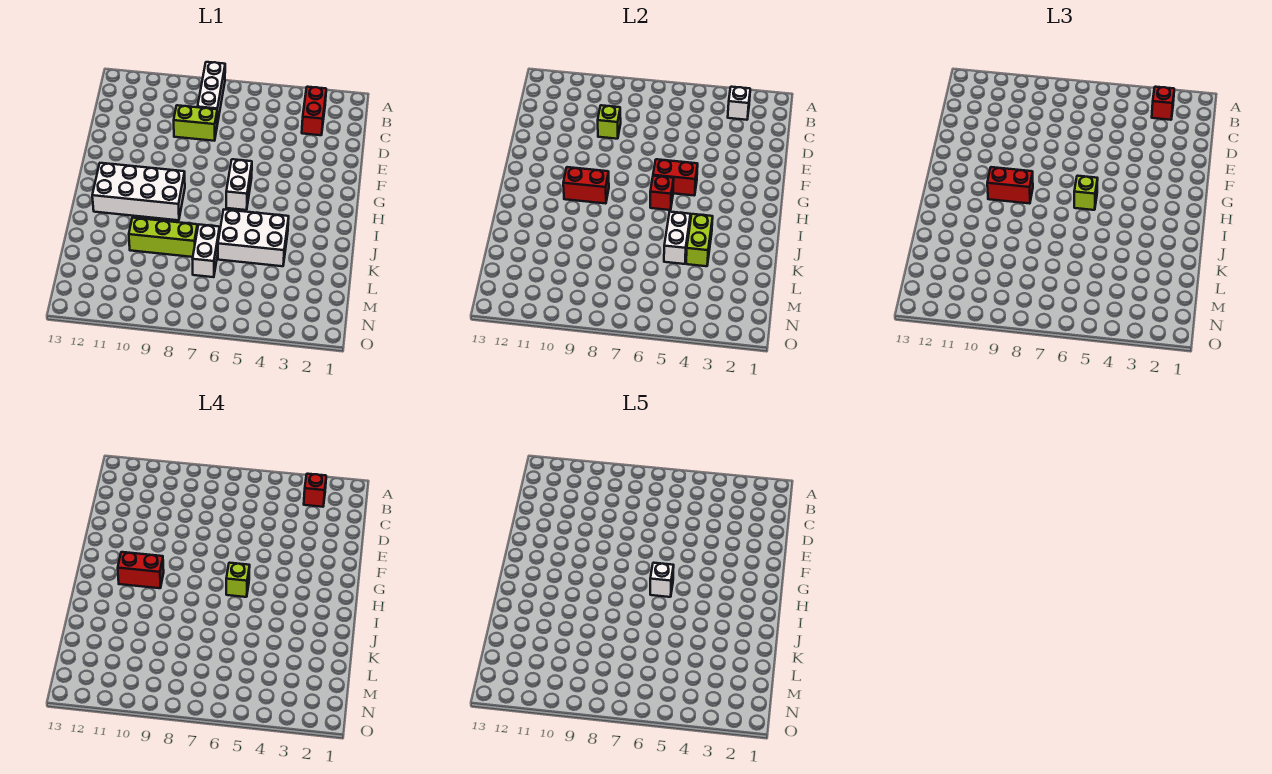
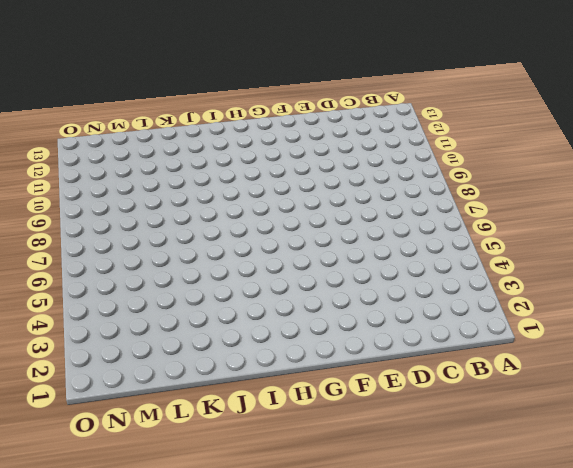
none -> white 1x3 brick [198,62,225,124]
none -> red 1x2 brick [302,87,326,135]
none -> lime 1x2 brick [174,105,217,141]

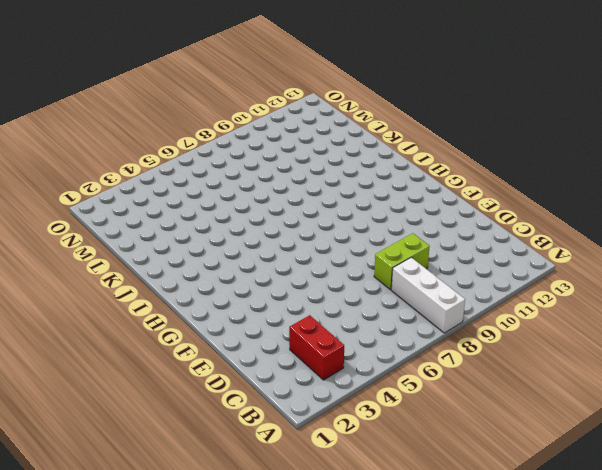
none -> white 1x2 brick [226,159,252,210]
none -> white 2x4 brick [92,163,185,220]
none -> white 2x3 brick [218,210,289,266]

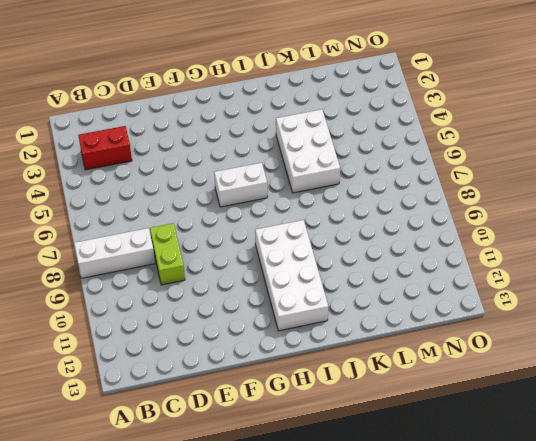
none -> white 1x2 brick [193,225,220,277]
none -> lime 1x3 brick [129,218,197,257]
none -> white 1x1 brick [728,87,750,120]

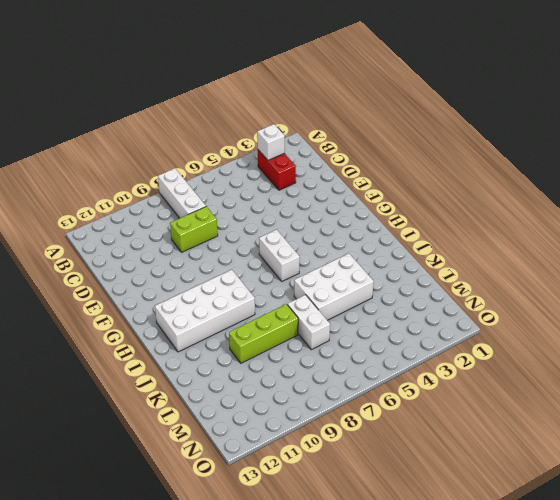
none -> lime 1x1 brick [598,105,621,139]
none -> red 1x2 brick [653,159,698,195]
none -> red 1x1 brick [650,176,674,210]

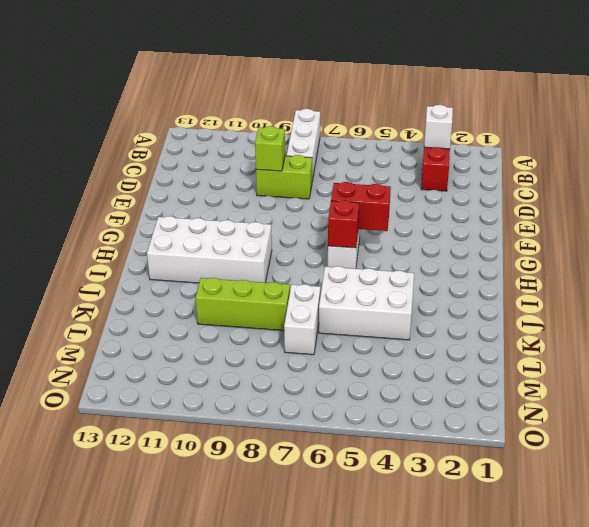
none -> red 1x2 brick [563,167,609,204]
none -> lime 1x2 brick [686,214,713,266]
none -> white 1x2 brick [664,212,691,264]

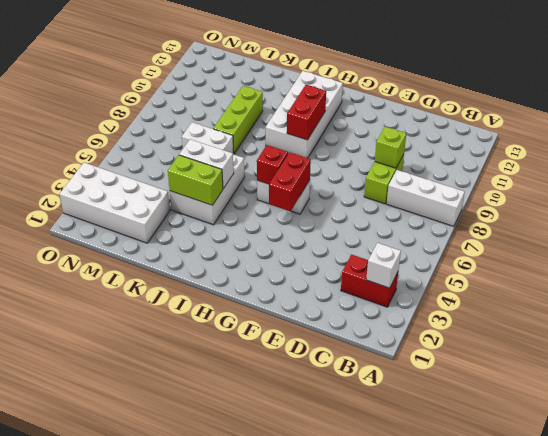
white 2x4 brick [60,162,170,243] -> none
none -> red 1x1 brick [1152,87,1174,120]
none -> lime 1x1 brick [1074,176,1098,210]
none -> red 1x2 brick [987,167,1033,204]

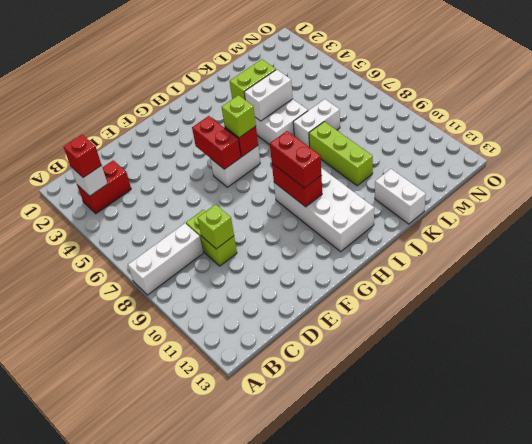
white 1x2 brick [375,169,426,224] -> none
none -> red 1x1 brick [304,474,326,507]
none -> lime 1x1 brick [226,563,250,597]
none -> red 1x2 brick [118,552,164,588]

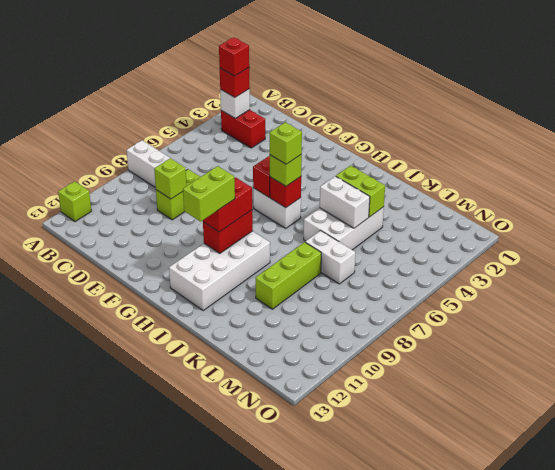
lime 1x1 brick [58,181,91,222] -> none
lime 1x2 brick [183,166,235,222] -> red 1x2 brick [118,552,164,588]
none -> white 1x1 brick [650,563,674,597]

